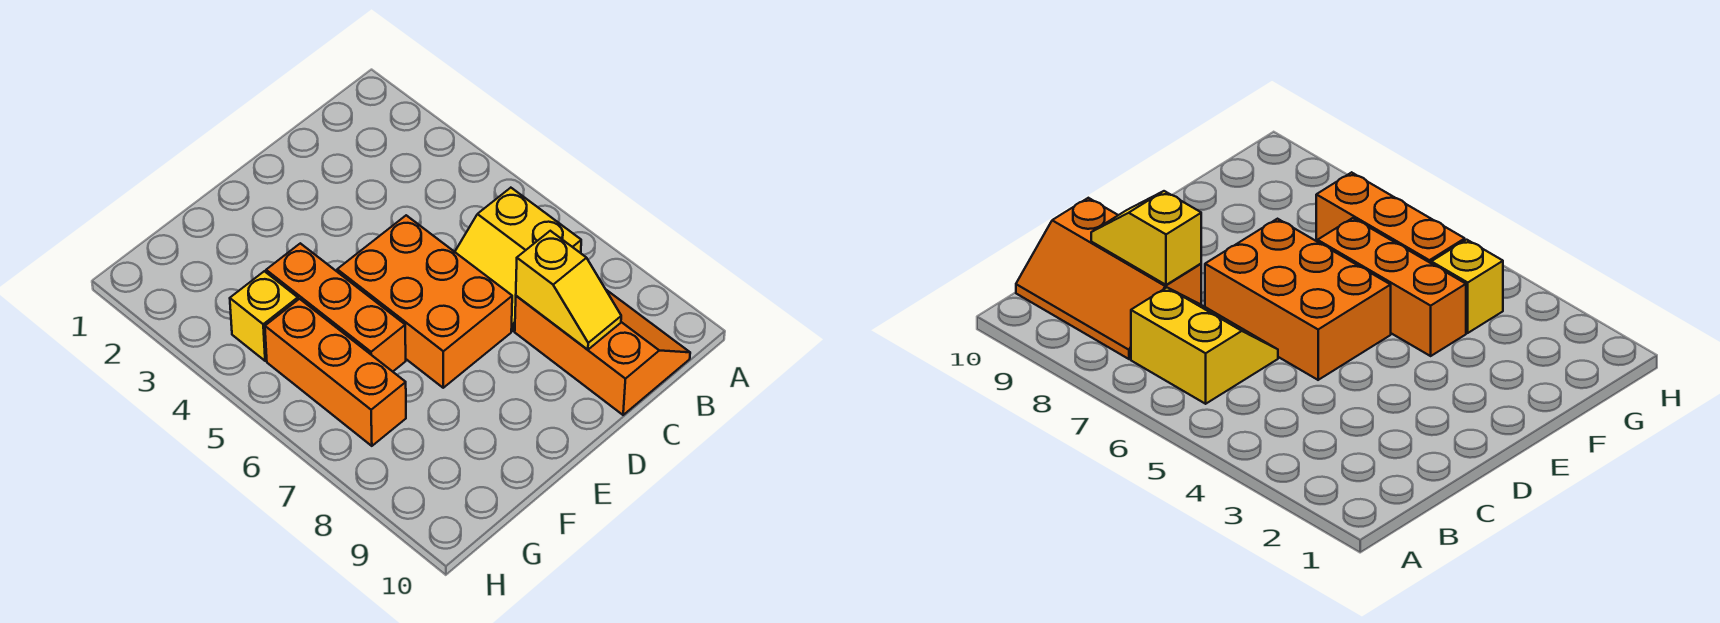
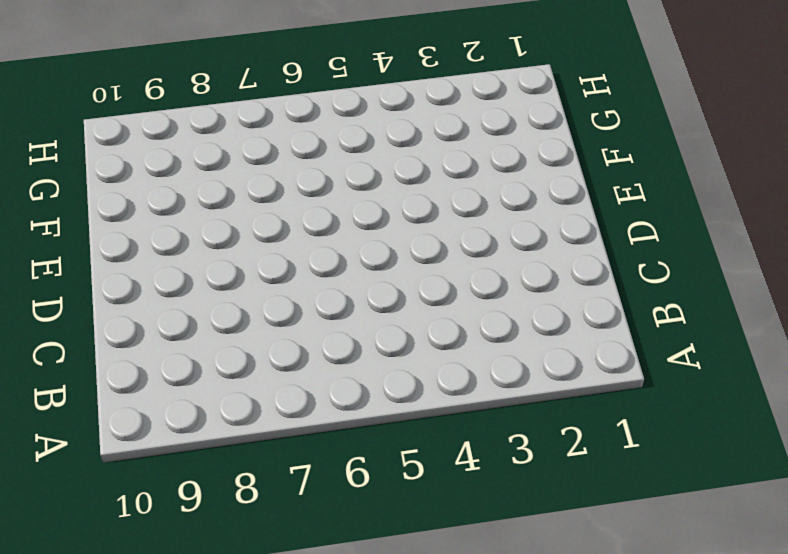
none -> yellow 2x2 slope [455,188,581,331]
none -> orange 2x3 slope [515,290,690,415]

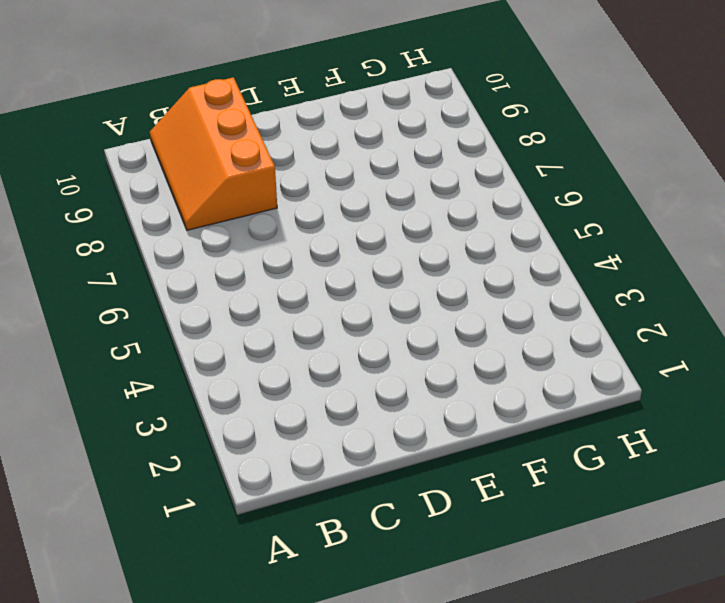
none -> yellow 2x2 slope [455,188,581,331]
none -> orange 2x3 brick [337,215,512,388]

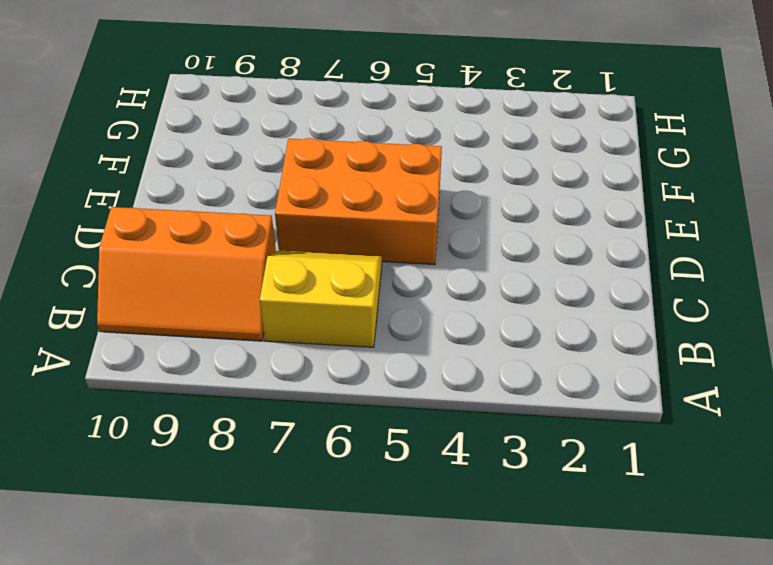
none -> orange 1x3 brick [266,243,406,372]
none -> yellow 1x1 brick [230,271,298,361]

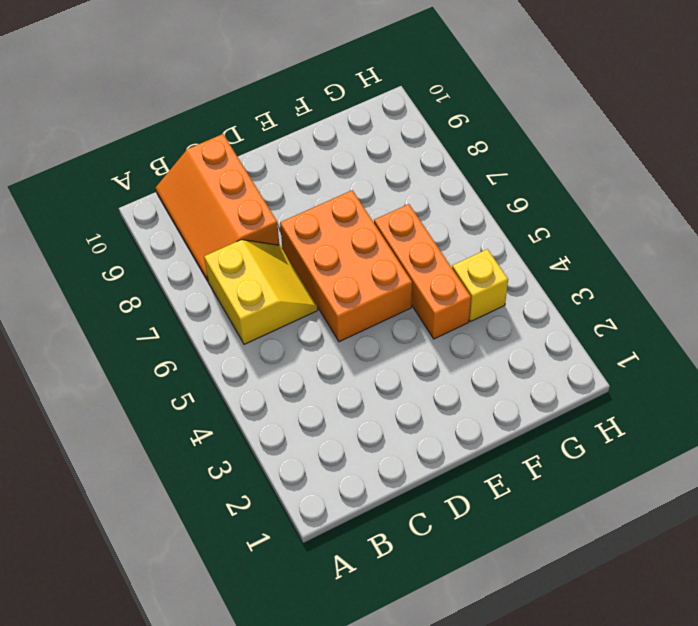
none -> orange 1x3 brick [265,299,406,446]
none -> yellow 1x2 slope [516,231,621,350]

